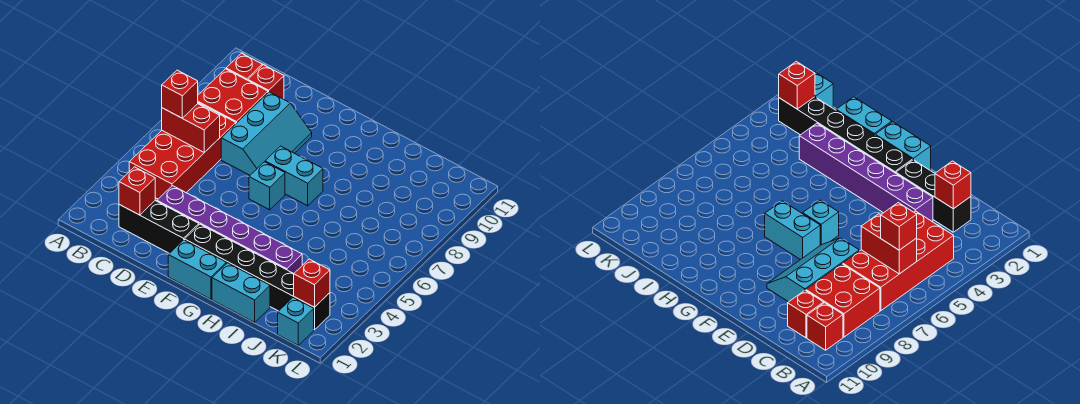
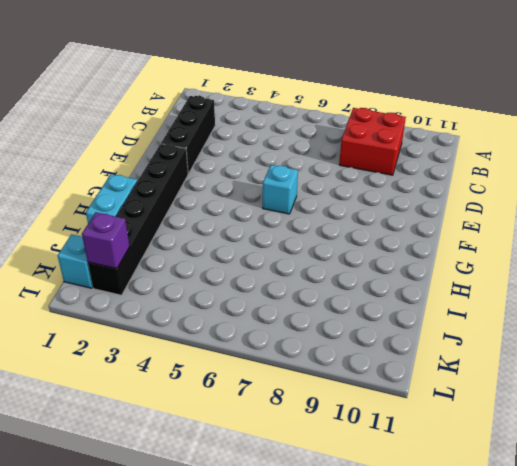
purple 1x1 brick [82,212,130,269] -> red 1x1 brick [294,259,330,307]
none -> red 2x4 brick [129,103,236,199]
none -> red 1x1 brick [226,53,262,80]
none -> red 1x1 brick [248,65,284,99]

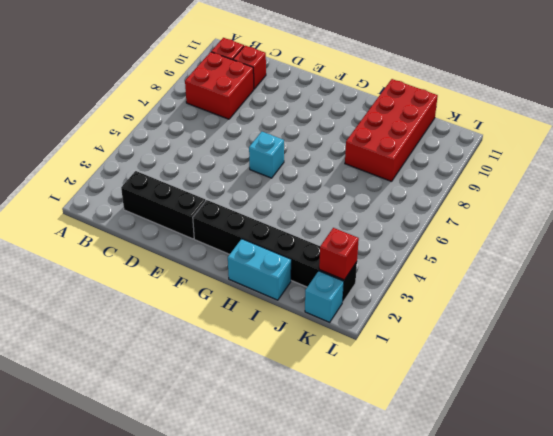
red 2x4 brick [345,79,438,181] -> red 2x4 brick moved to [129,103,236,199]
none -> purple 1x6 brick [157,186,302,273]
none -> cyan 2x3 slope [221,92,312,175]
none -> cyan 1x2 brick [168,240,226,299]

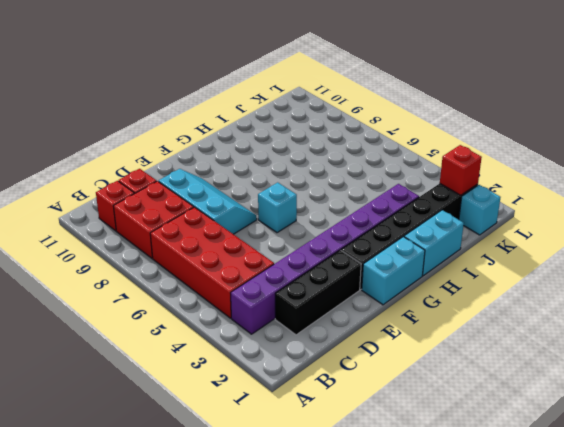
purple 1x8 brick [231,184,419,334] -> purple 1x6 brick [157,186,302,273]
none -> cyan 1x2 brick [265,146,323,206]
none -> red 1x2 brick [162,104,220,153]
none -> red 1x1 brick [119,167,155,215]

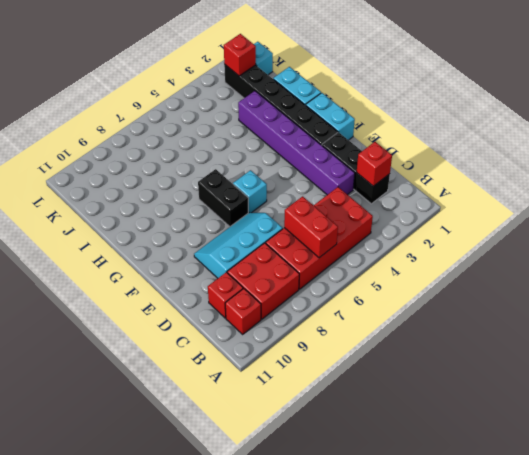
black 1x2 brick [198,169,248,227] -> cyan 1x2 brick [265,146,323,206]
none -> red 1x1 brick [162,70,198,118]

